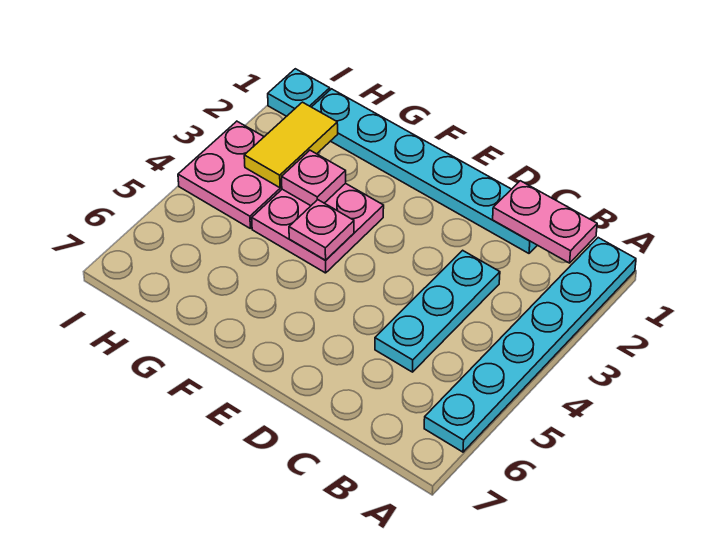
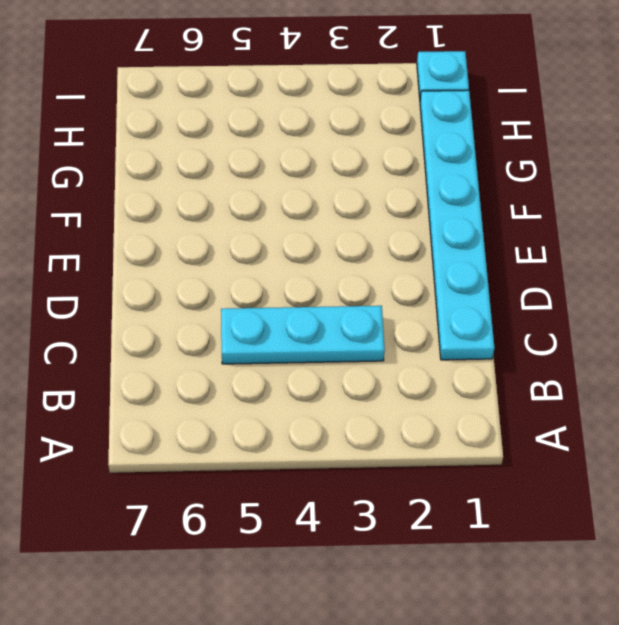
none -> cyan 1x6 plate [424,238,636,452]
none -> pink 2x2 plate [252,183,384,273]

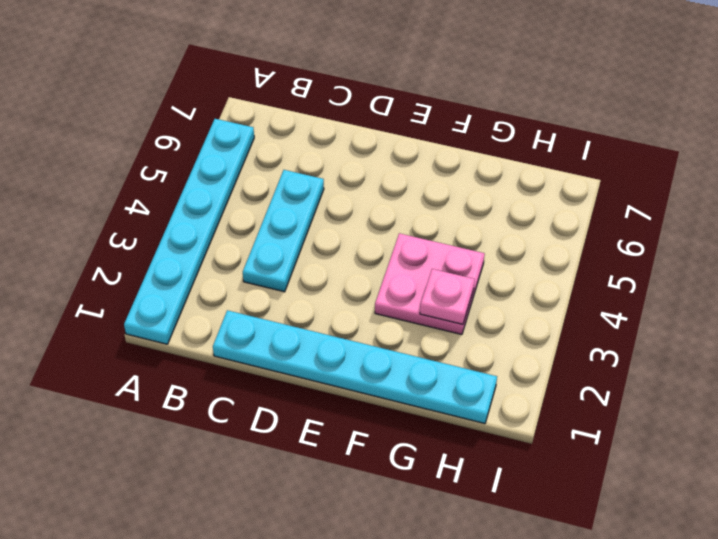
none -> pink 2x2 plate [178,121,282,228]
none -> cyan 1x1 plate [268,69,330,116]

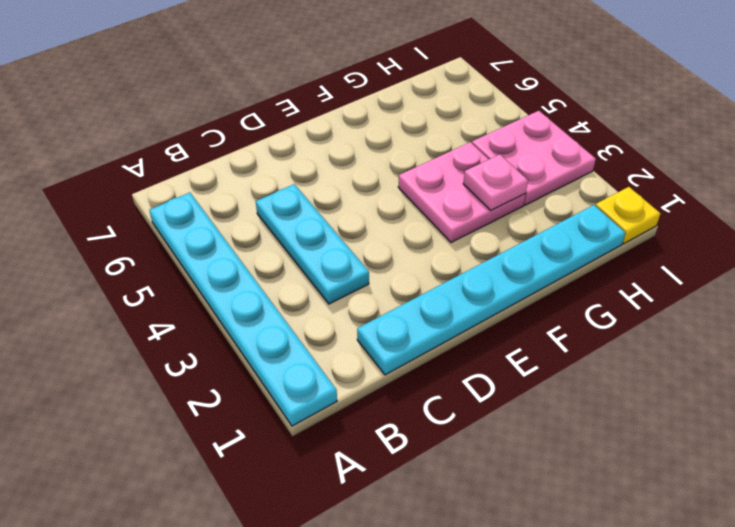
yellow 1x1 plate [595,187,660,244] -> cyan 1x1 plate [268,69,330,116]
none -> pink 1x2 plate [493,181,597,263]
none -> pink 1x1 plate [289,200,354,260]

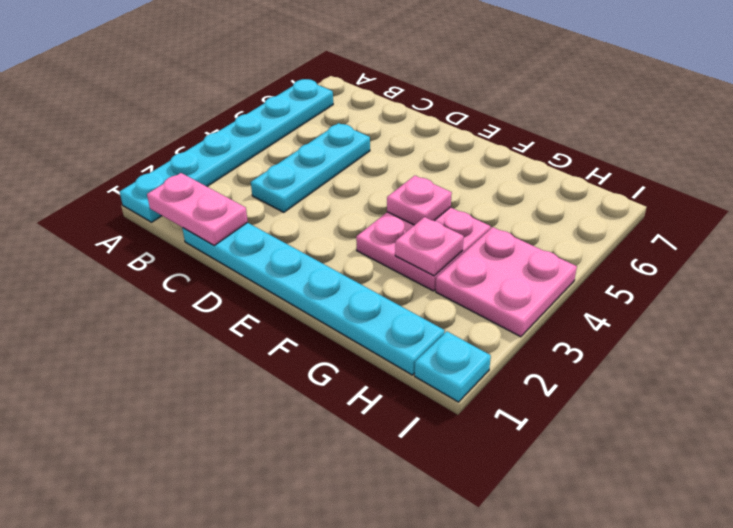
none -> yellow 1x2 tile [244,102,338,188]

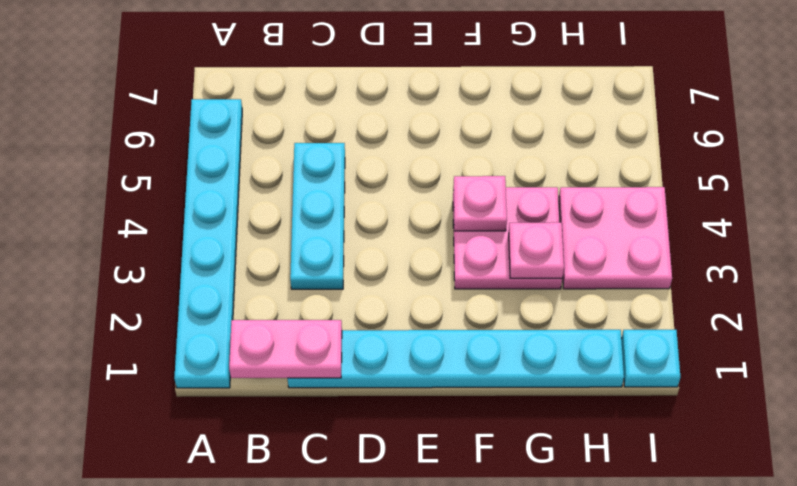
none -> yellow 1x2 tile [244,102,338,188]

